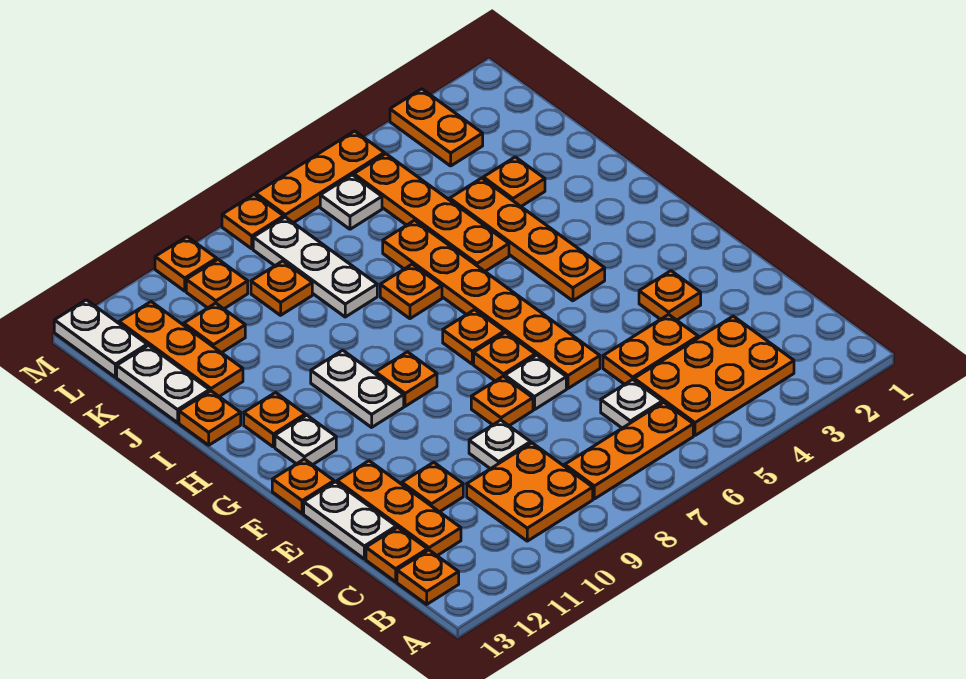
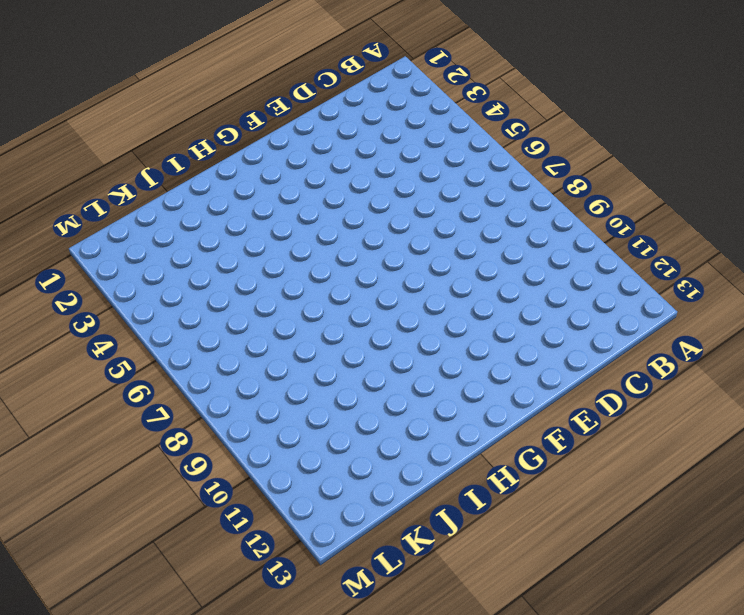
none -> orange 2x3 plate [634,316,794,435]
none -> orange 1x3 plate [565,402,693,499]
none -> orange 2x2 plate [467,443,593,541]
none -> orange 1x1 plate [397,550,459,604]

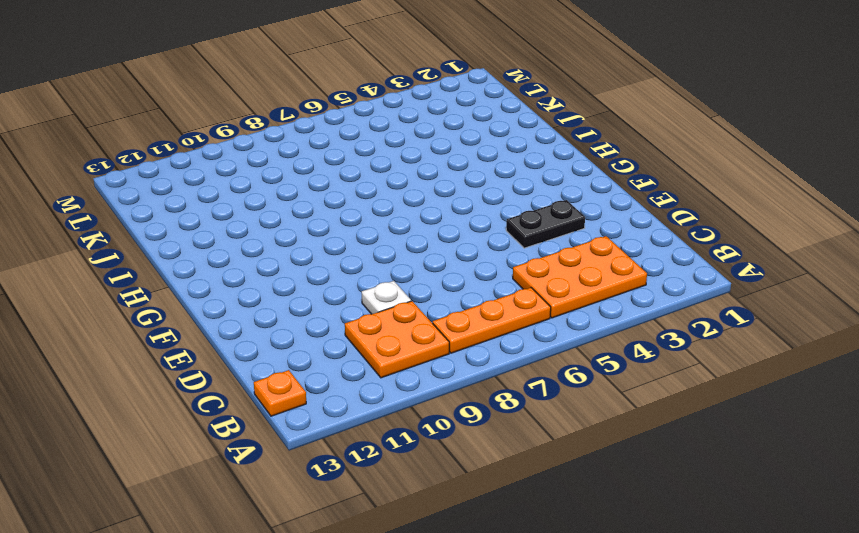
black 1x2 plate [506,200,585,248] -> orange 1x1 plate [639,271,701,320]
none -> white 1x1 plate [601,379,662,428]
none -> orange 1x3 plate [337,461,461,556]
none -> orange 1x1 plate [366,527,427,582]
none -> orange 1x2 plate [603,314,698,384]

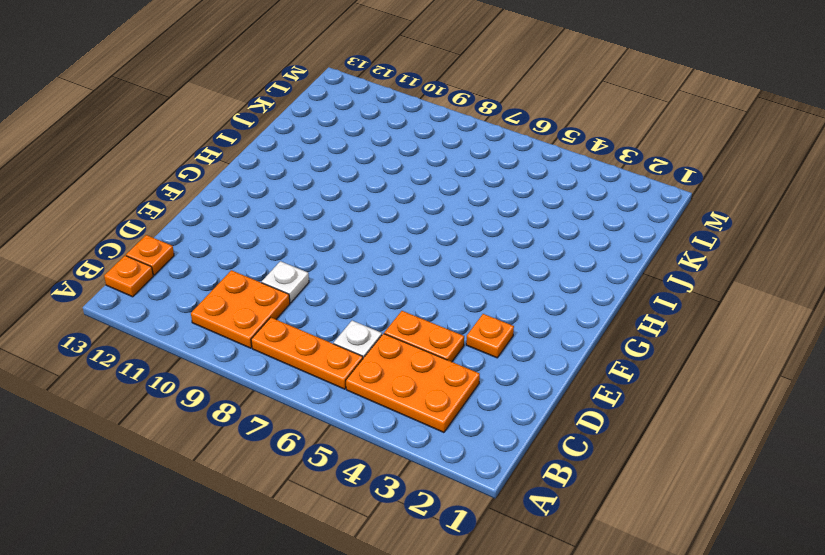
none -> orange 1x3 plate [337,461,461,556]
none -> orange 1x1 plate [402,462,463,512]
none -> white 1x2 plate [304,482,396,559]
none -> orange 1x6 plate [383,220,600,388]

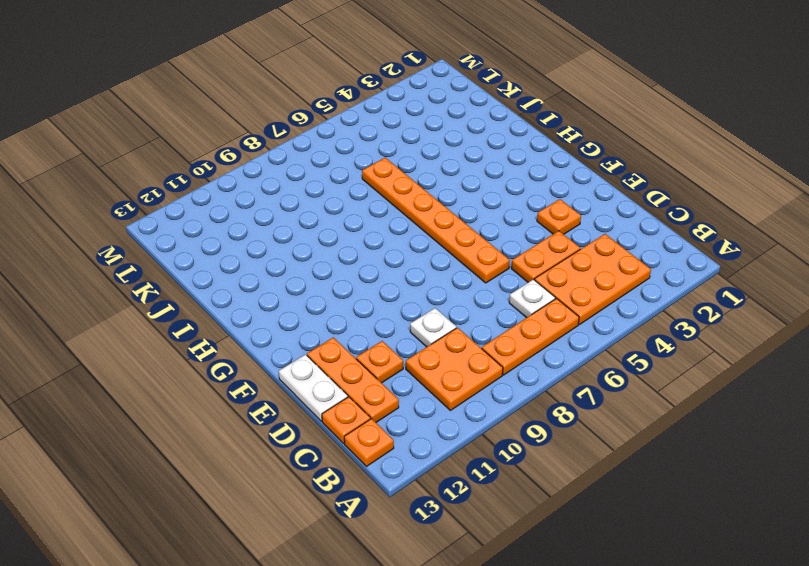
none -> white 1x1 plate [505,355,566,410]
none -> orange 1x1 plate [471,376,533,426]
none -> orange 1x1 plate [474,332,535,381]
none -> orange 1x1 plate [272,459,334,513]

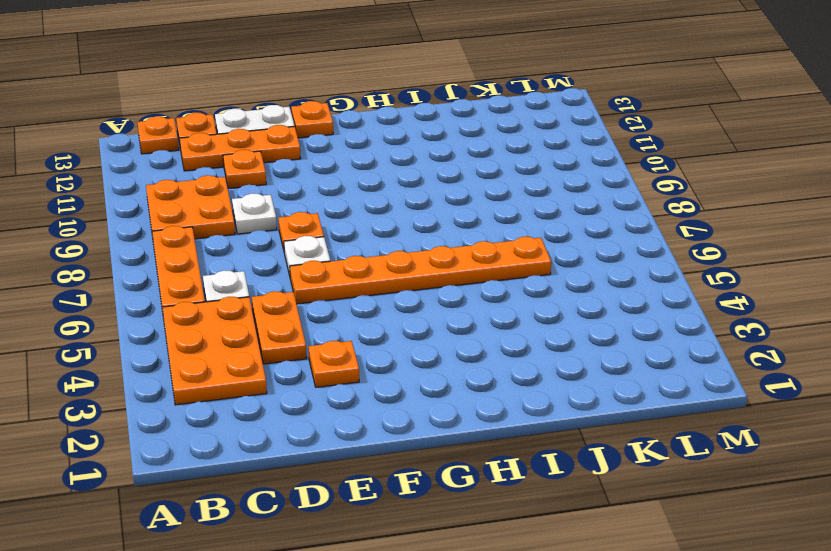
none -> orange 1x1 plate [474,332,535,381]
none -> orange 1x4 plate [450,178,605,301]
none -> orange 1x1 plate [443,310,504,364]
none -> orange 1x1 plate [375,352,437,406]

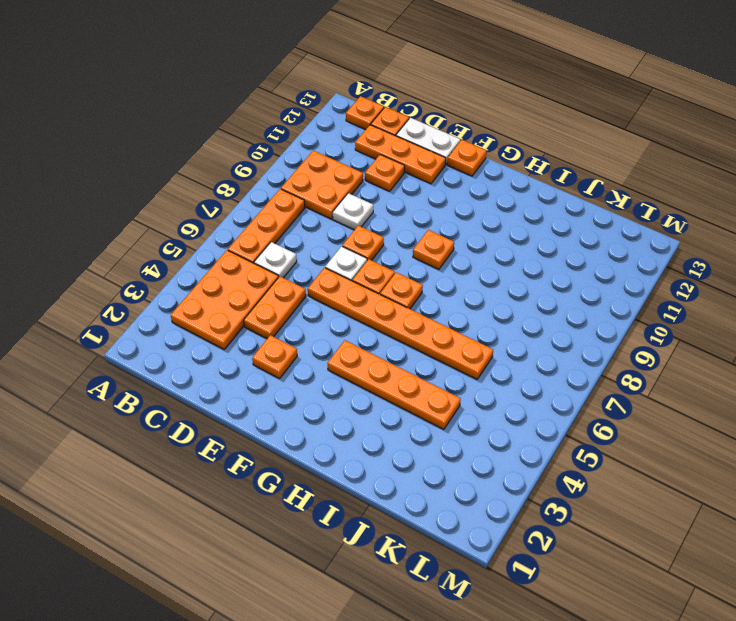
none -> white 1x2 plate [311,350,404,427]
none -> white 1x1 plate [275,415,336,465]
none -> orange 1x1 plate [244,392,305,447]
none -> orange 1x4 plate [354,154,509,271]

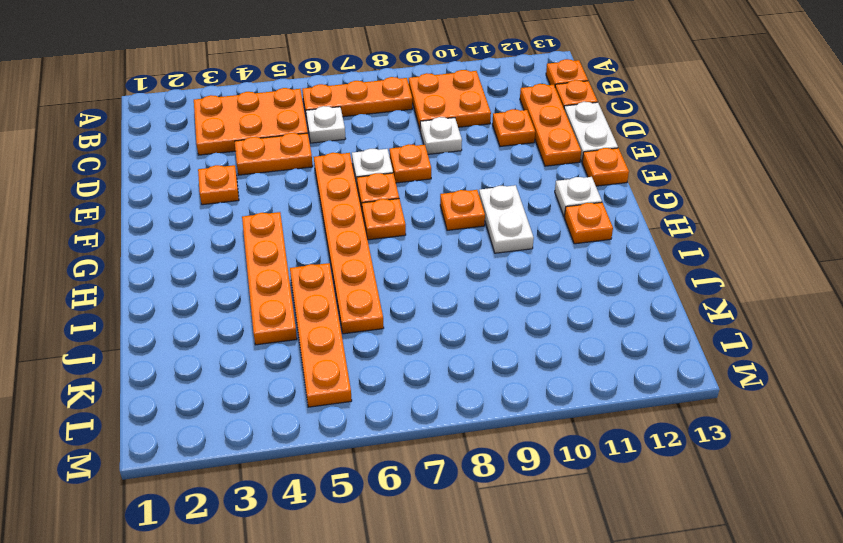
none -> orange 1x1 plate [380,264,442,319]
none -> orange 1x1 plate [179,391,241,445]
none -> orange 1x1 plate [483,157,545,206]
none -> white 1x3 plate [253,217,377,317]

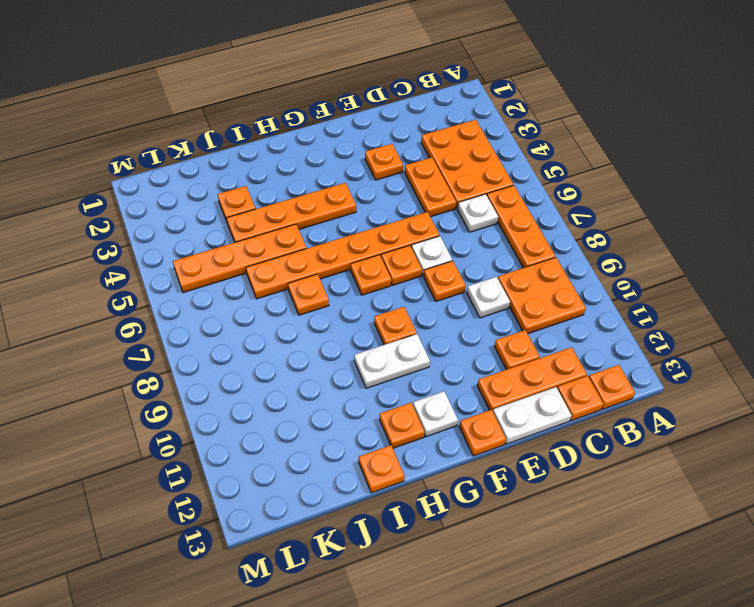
none -> white 1x3 plate [253,217,377,317]
none -> orange 1x3 plate [119,302,243,396]
none -> white 1x2 plate [117,345,209,423]
none -> orange 1x1 plate [251,261,312,315]

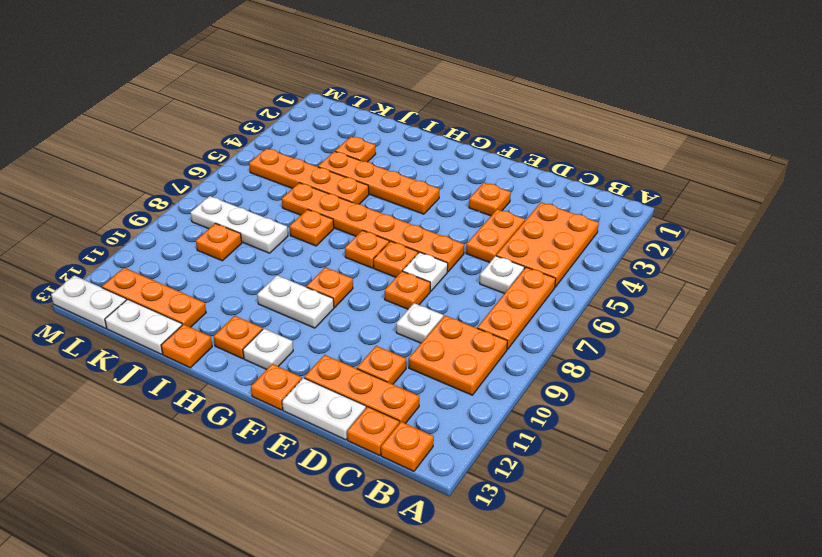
none -> orange 1x1 plate [184,303,245,353]
none -> orange 1x2 plate [390,89,483,166]
none -> white 1x1 plate [320,175,382,229]
none -> orange 1x1 plate [186,259,248,309]

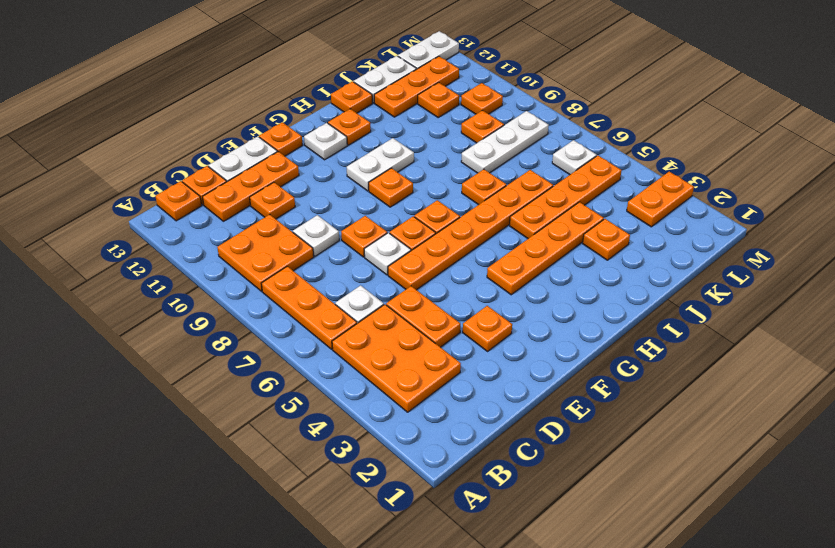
none -> orange 1x3 plate [256,131,384,223]
none -> orange 1x1 plate [222,195,284,249]
none -> orange 1x1 plate [155,237,217,291]

